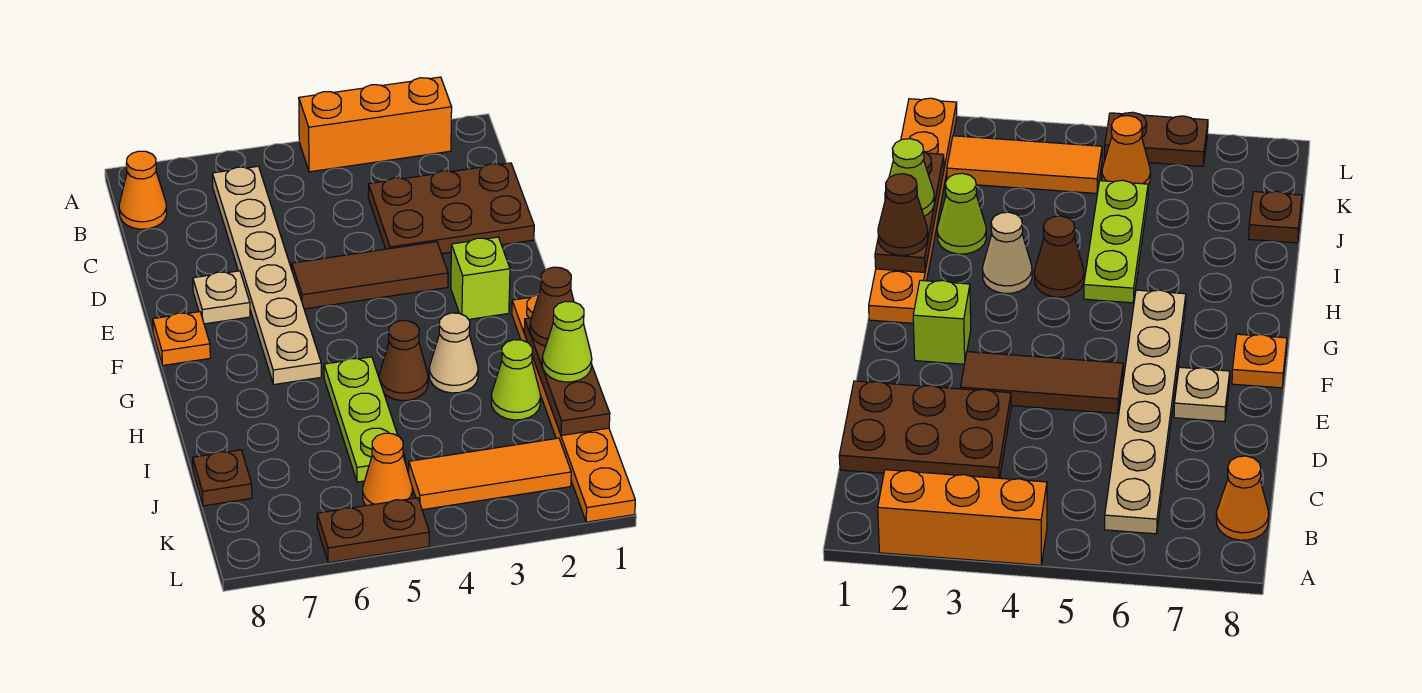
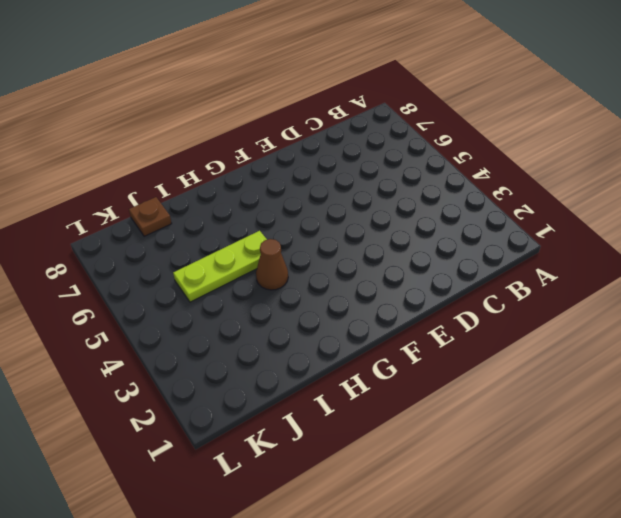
none -> orange 1x3 brick [299,77,452,172]
none -> tan 1x6 plate [212,166,321,385]
none -> orange 1x1 cone [119,151,167,229]

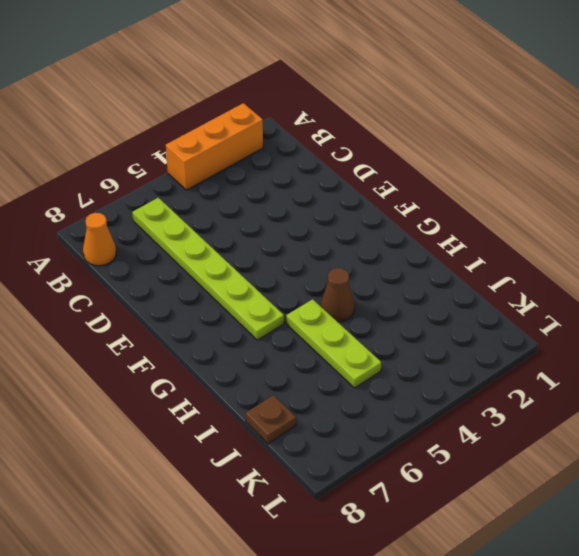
lime 1x6 plate [132,198,284,340] -> tan 1x6 plate [212,166,321,385]
none -> brown 2x3 plate [368,163,534,254]
none -> brown 1x3 tile [292,242,448,309]
none -> tan 1x1 plate [193,271,250,324]

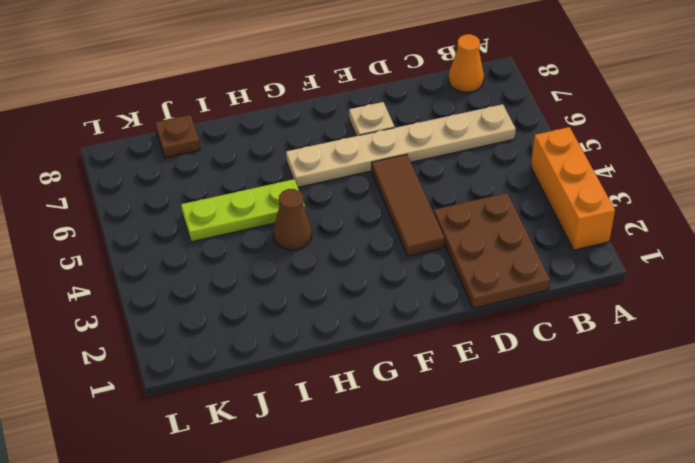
none -> lime 1x1 brick [451,237,510,319]
none -> orange 1x1 plate [153,312,210,365]
none -> orange 1x6 plate [512,295,635,522]

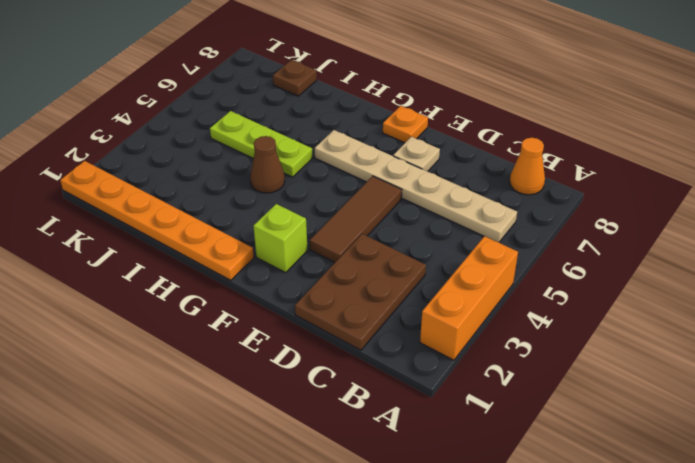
none -> tan 1x1 cone [429,313,478,393]
none -> lime 1x1 cone [491,340,540,420]
none -> orange 1x3 tile [409,438,571,510]

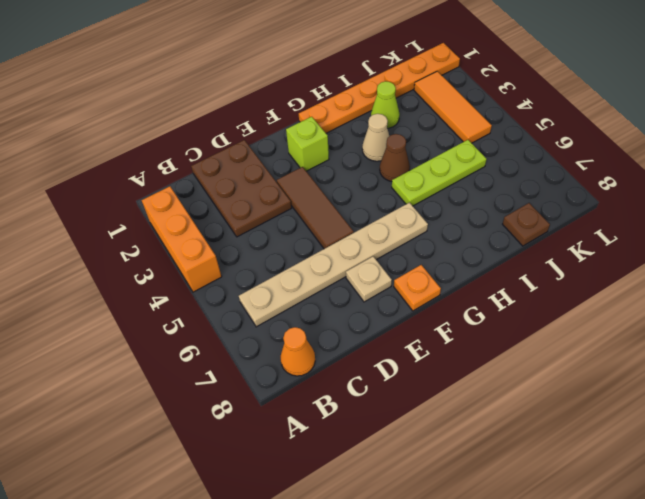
none -> orange 1x1 cone [363,433,412,506]
none -> brown 1x2 plate [317,498,429,563]
none -> brown 1x3 plate [524,318,610,436]

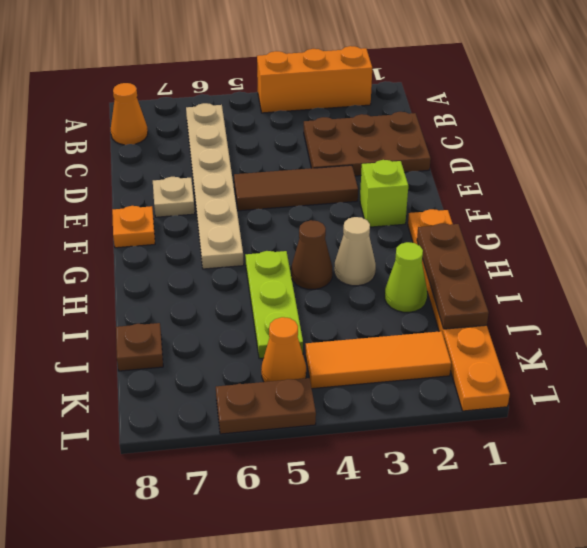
none -> brown 1x1 cone [530,267,574,346]
none -> lime 1x1 cone [542,301,592,382]

